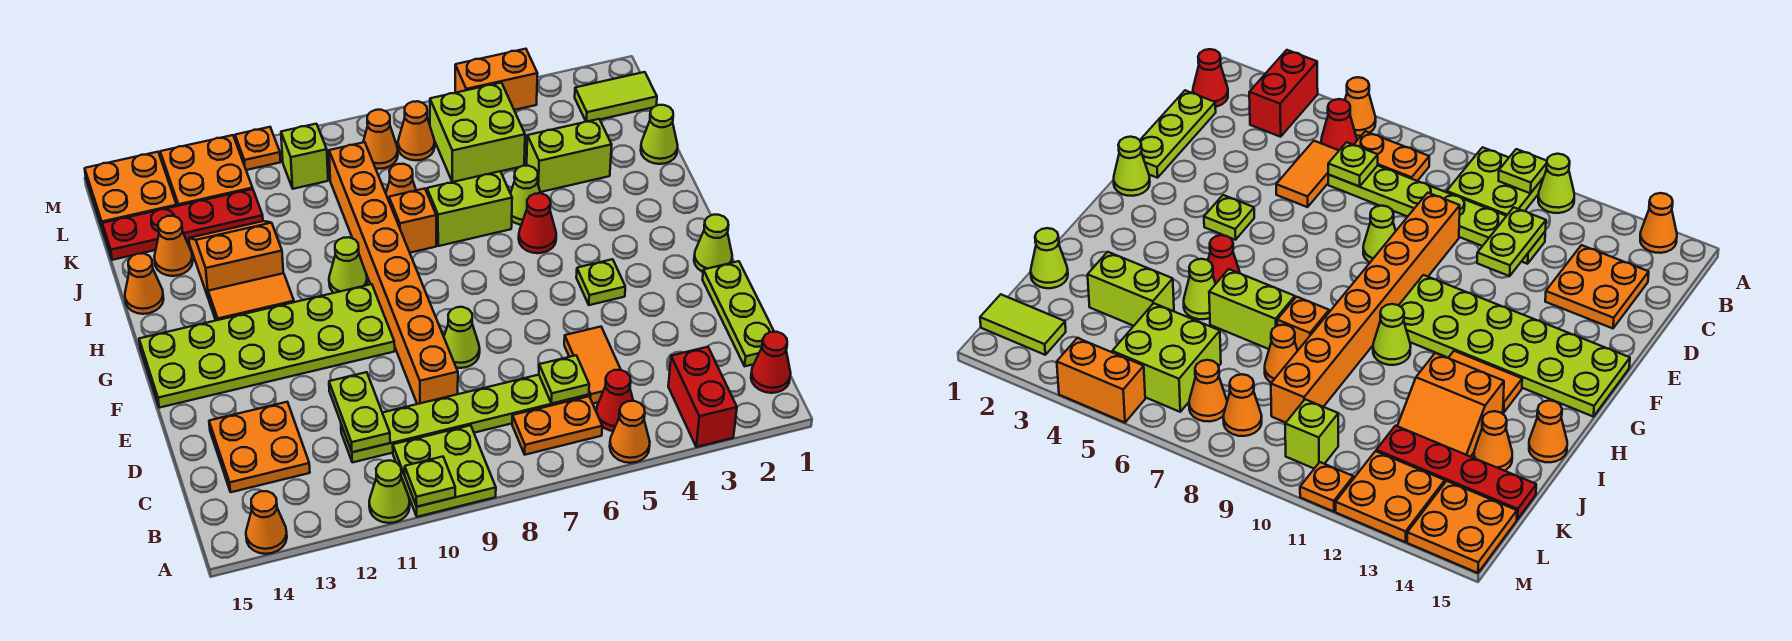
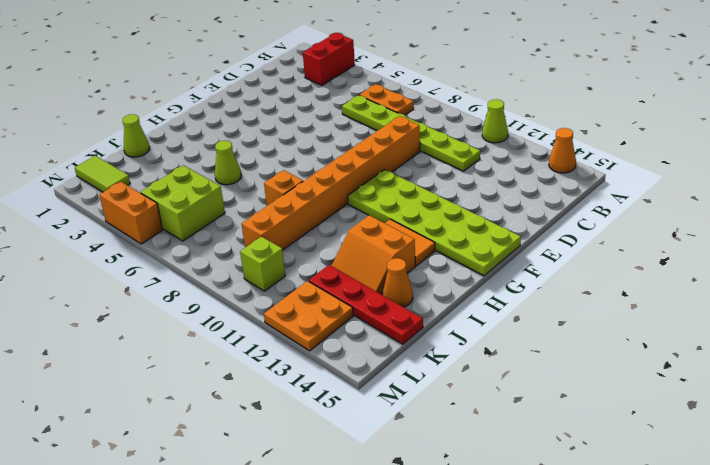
none -> orange 1x1 cone [610,401,650,463]
none -> lime 2x2 plate [393,425,496,517]
none -> red 1x1 cone [751,332,791,393]
none -> red 1x1 cone [596,370,633,431]

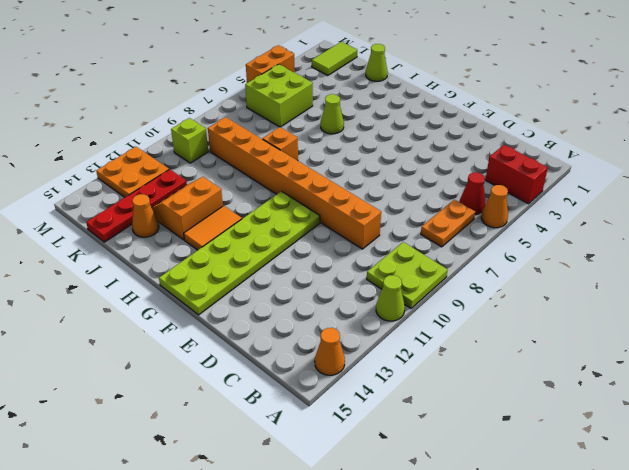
none -> red 1x1 cone [751,332,791,393]
none -> lime 1x3 plate [702,261,774,366]
none -> orange 1x2 tile [564,327,621,404]
none -> lime 1x6 plate [341,375,589,462]

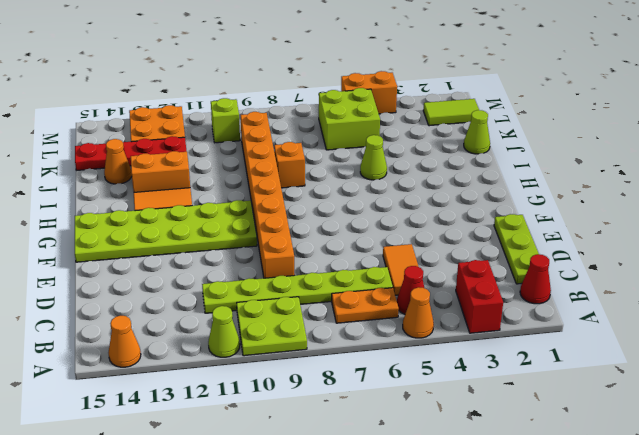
none -> orange 2x2 plate [209,402,310,492]
none -> lime 1x1 cone [444,307,480,368]
none -> lime 1x1 cone [694,215,732,272]
none -> lime 1x1 plate [576,259,625,305]

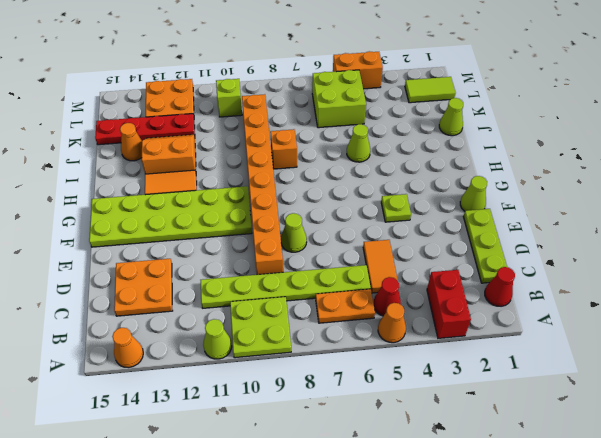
none -> red 1x1 cone [519,193,556,253]
none -> lime 1x1 cone [329,237,367,293]
none -> lime 1x2 brick [427,171,512,246]
none -> orange 1x1 cone [125,253,164,314]

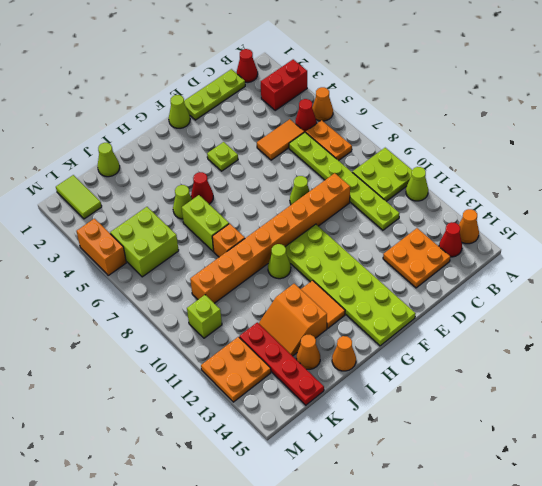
red 1x1 cone [439,222,462,257] -> none
none -> lime 1x2 brick [527,119,612,192]
none -> orange 1x1 cone [386,164,416,200]
none -> orange 1x1 cone [398,101,435,160]
none -> orange 1x1 cone [363,110,398,169]

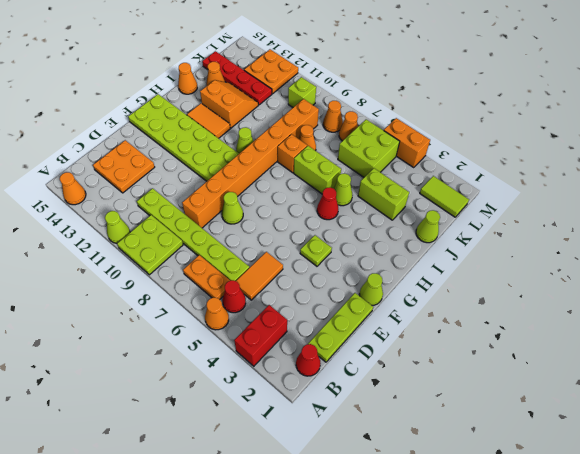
none -> orange 2x2 plate [85,152,177,230]
none -> orange 1x1 plate [235,127,281,170]
none -> lime 1x1 plate [405,457,455,507]
none -> lime 1x1 plate [539,355,589,403]

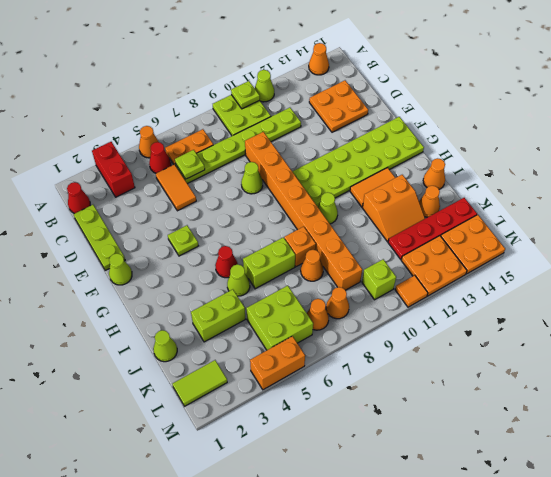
orange 1x1 tile [395,275,428,307] -> orange 1x1 plate [235,127,281,170]
none -> lime 1x2 plate [329,372,390,452]

